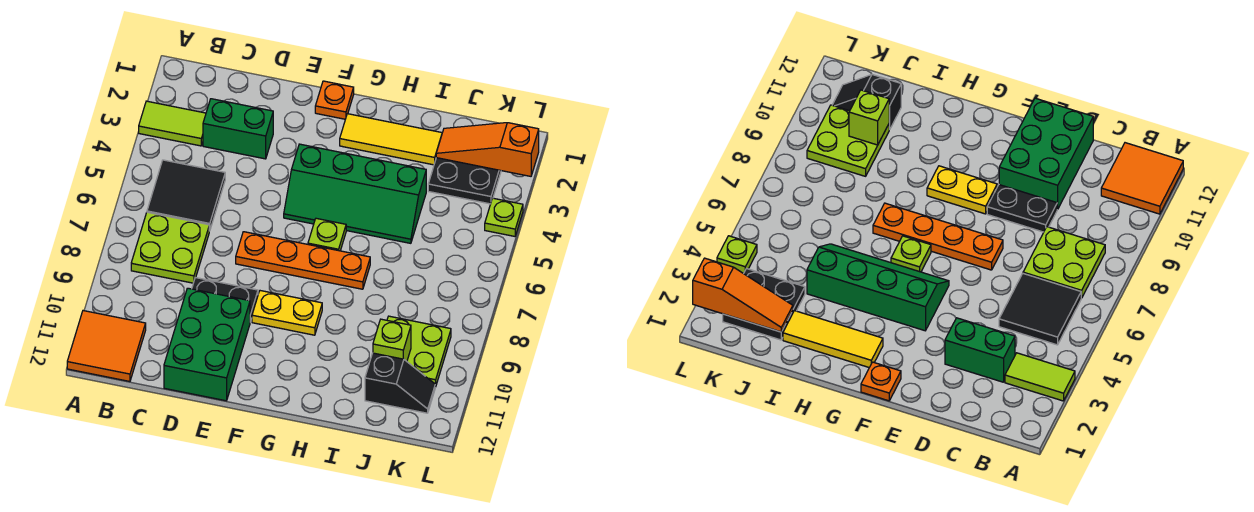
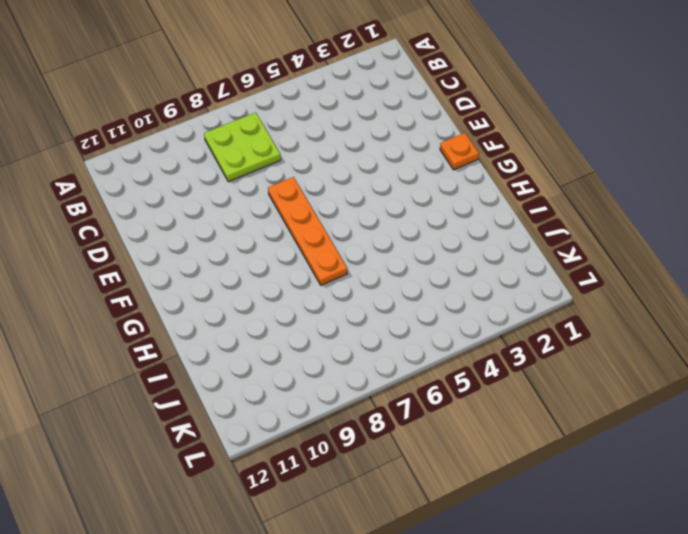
none -> lime 1x2 tile [139,101,206,146]
none -> orange 2x2 tile [67,311,146,381]
none -> black 2x2 tile [147,160,225,231]

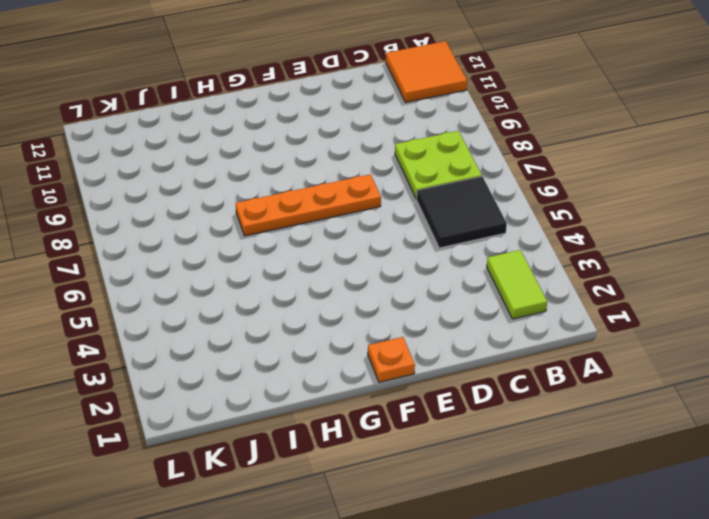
lime 1x2 tile [487,250,547,319] -> lime 1x2 tile turned to [139,101,206,146]
none -> green 1x2 brick [203,99,273,159]
none -> black 1x2 plate [192,278,258,322]
none -> green 2x3 brick [164,288,250,401]

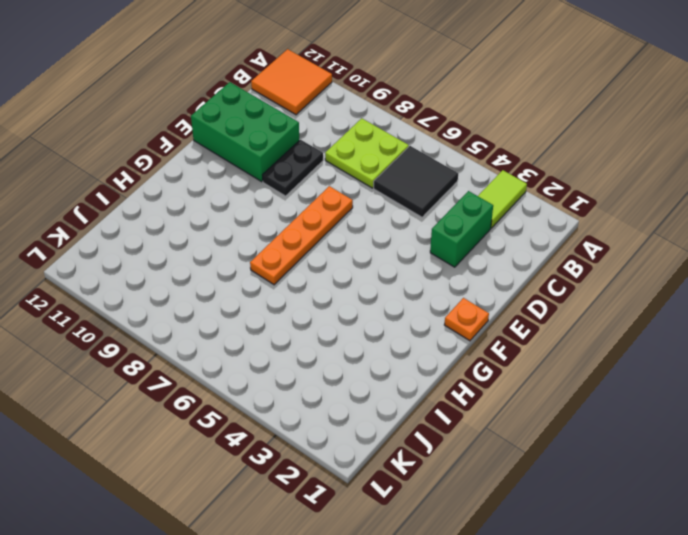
none -> green 2x4 slope [284,144,426,243]
none -> yellow 1x2 plate [252,291,322,335]
none -> yellow 1x3 tile [340,114,442,165]

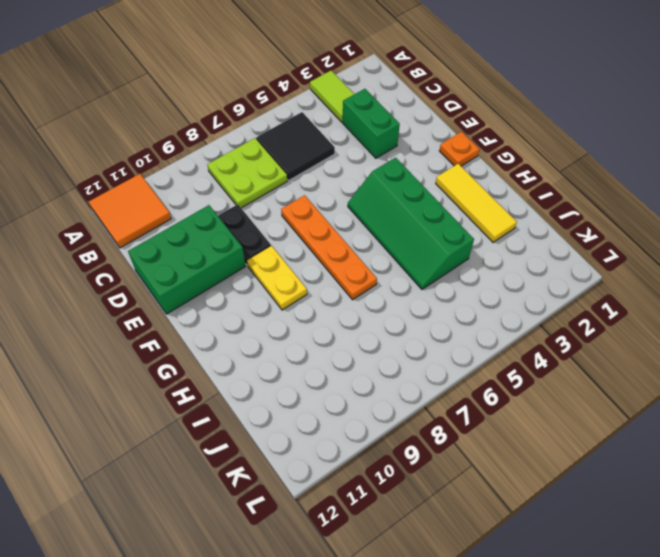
none -> lime 1x1 plate [308,218,346,251]
none -> black 2x2 plate [428,158,501,204]
none -> lime 2x2 plate [387,316,451,387]

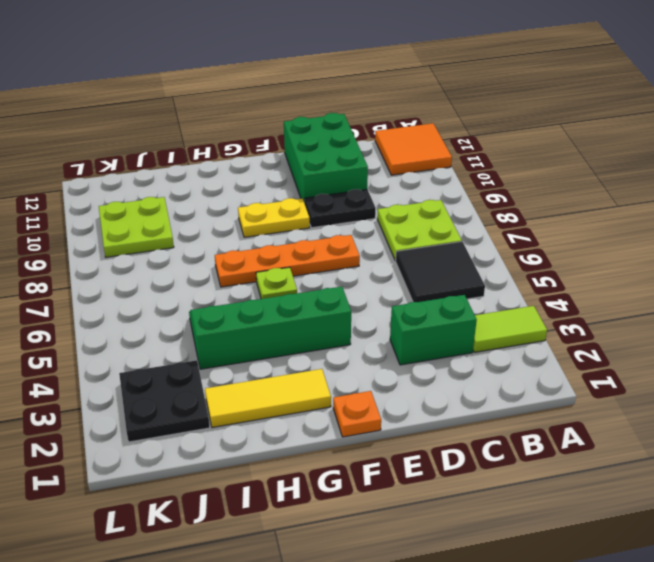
none -> black 1x2 slope [365,353,435,413]
none -> lime 1x1 plate [485,198,523,236]
none -> orange 1x3 slope [436,123,539,176]

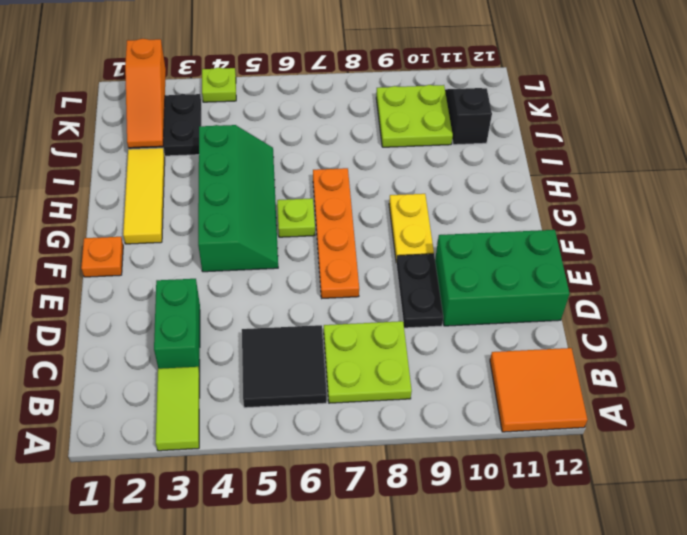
none -> lime 1x1 brick [373,319,411,361]

